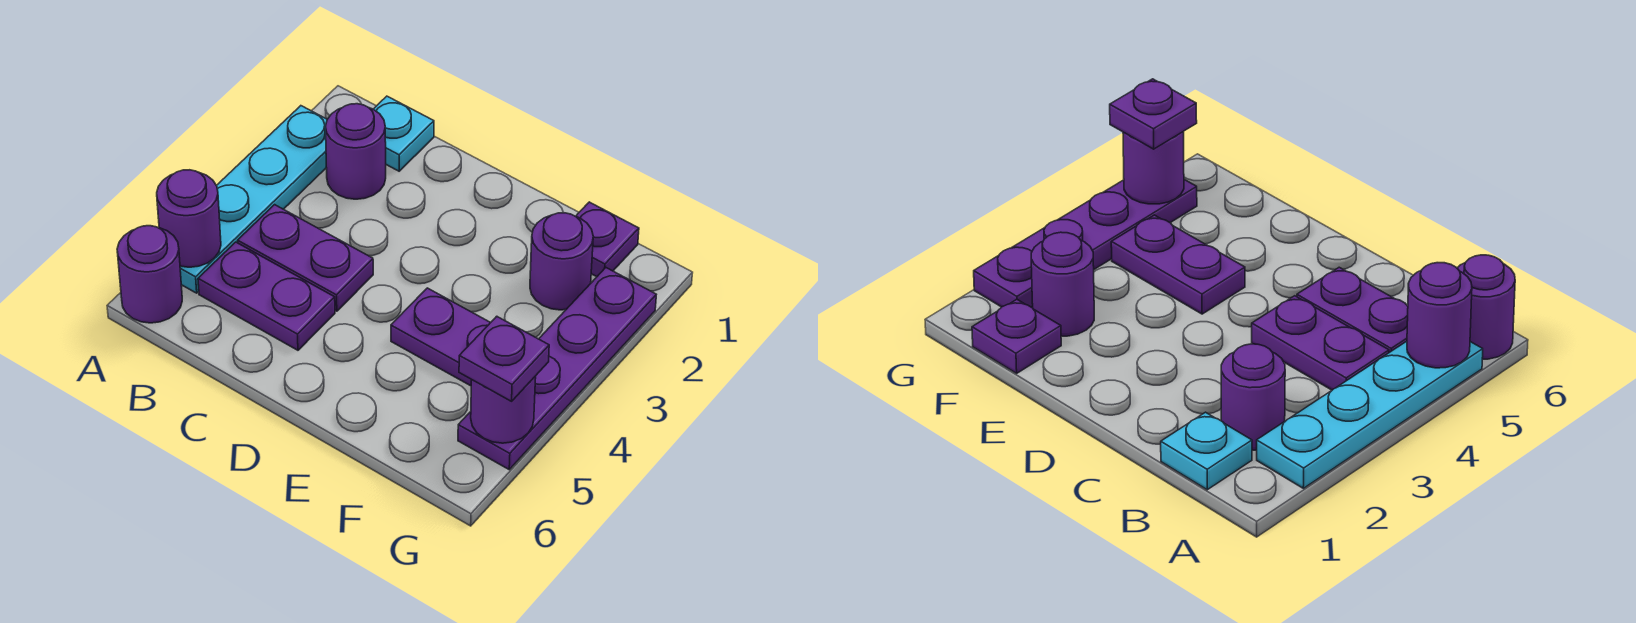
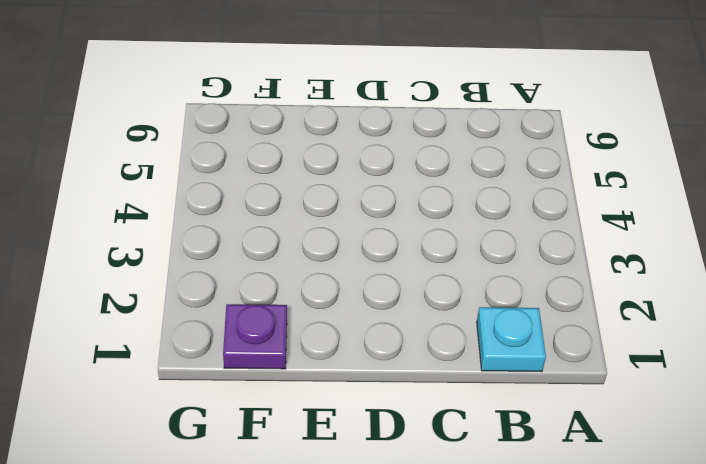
none -> cyan 1x4 plate [180,106,327,293]
none -> purple 1x1 round brick [117,226,182,323]
none -> purple 1x1 round brick [326,104,386,199]

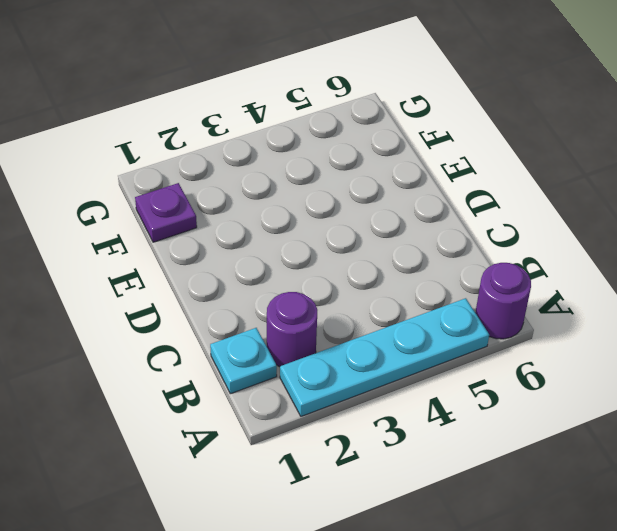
none -> purple 1x2 plate [238,205,373,311]
none -> purple 1x2 plate [198,242,335,350]
none -> purple 1x2 plate [391,288,491,386]

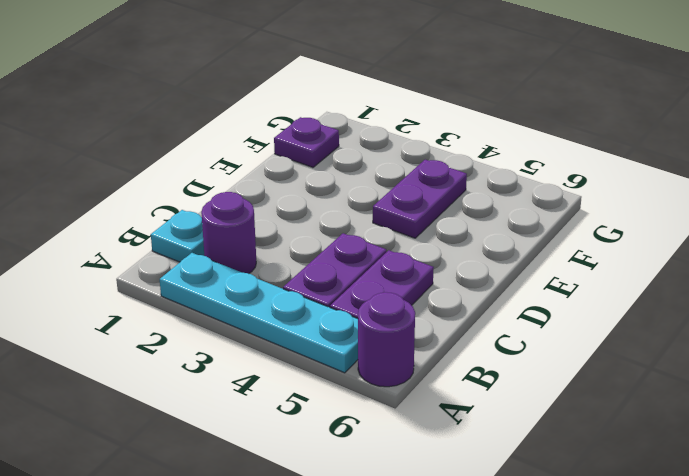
none -> purple 1x1 round brick [530,213,593,310]
none -> purple 1x4 plate [458,268,656,469]
none -> purple 1x1 round brick [157,170,221,267]

